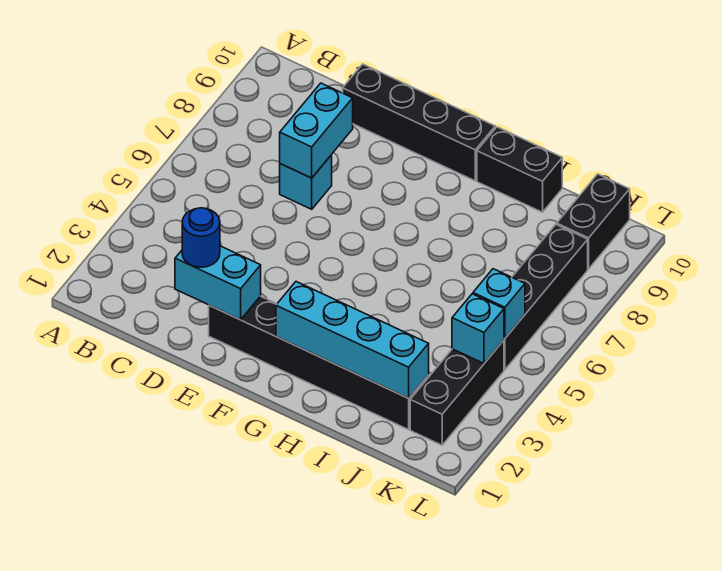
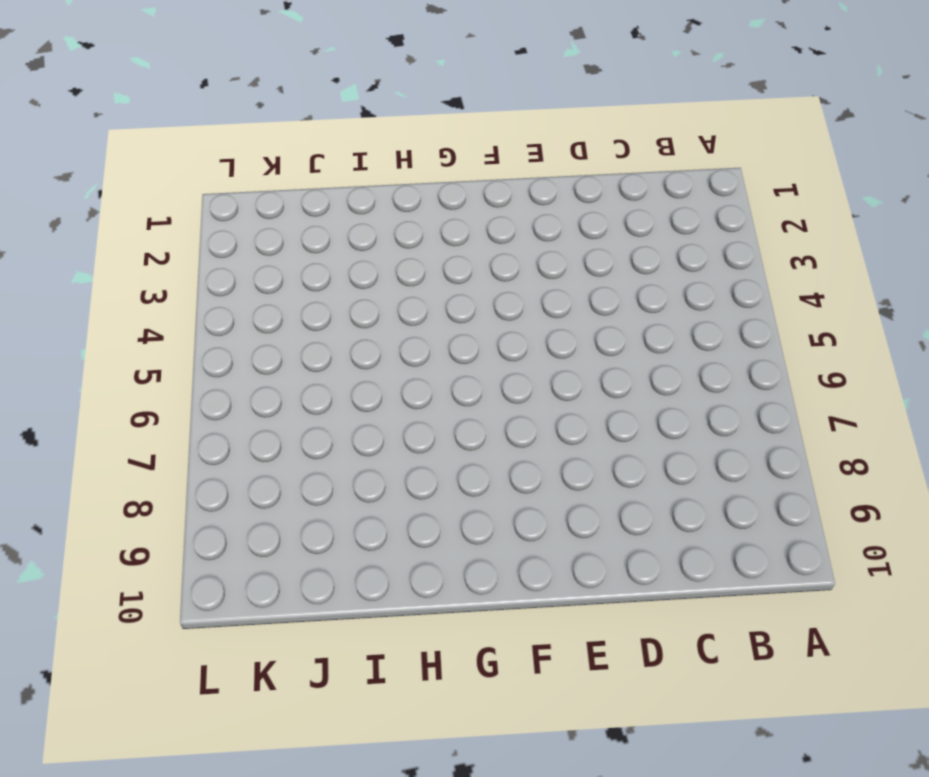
none -> cyan 1x1 brick [280,155,332,209]
none -> black 1x4 brick [343,64,495,181]
none -> black 1x6 brick [209,296,429,430]

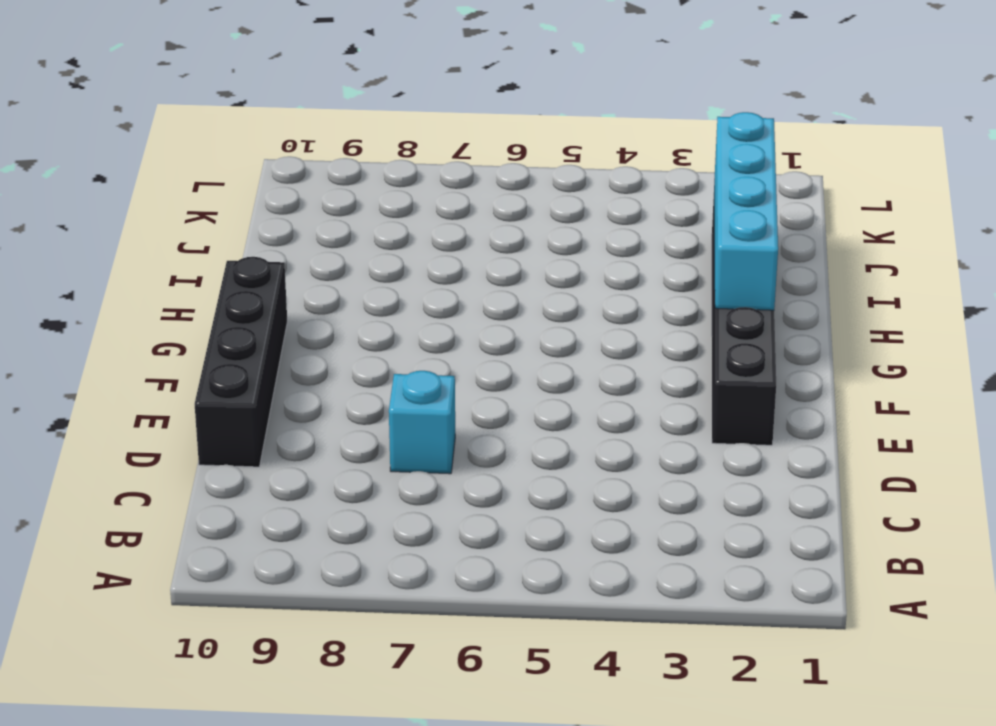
none -> black 1x2 brick [477,127,562,212]
none -> black 1x3 brick [410,340,504,445]
none -> black 1x4 brick [504,224,588,370]

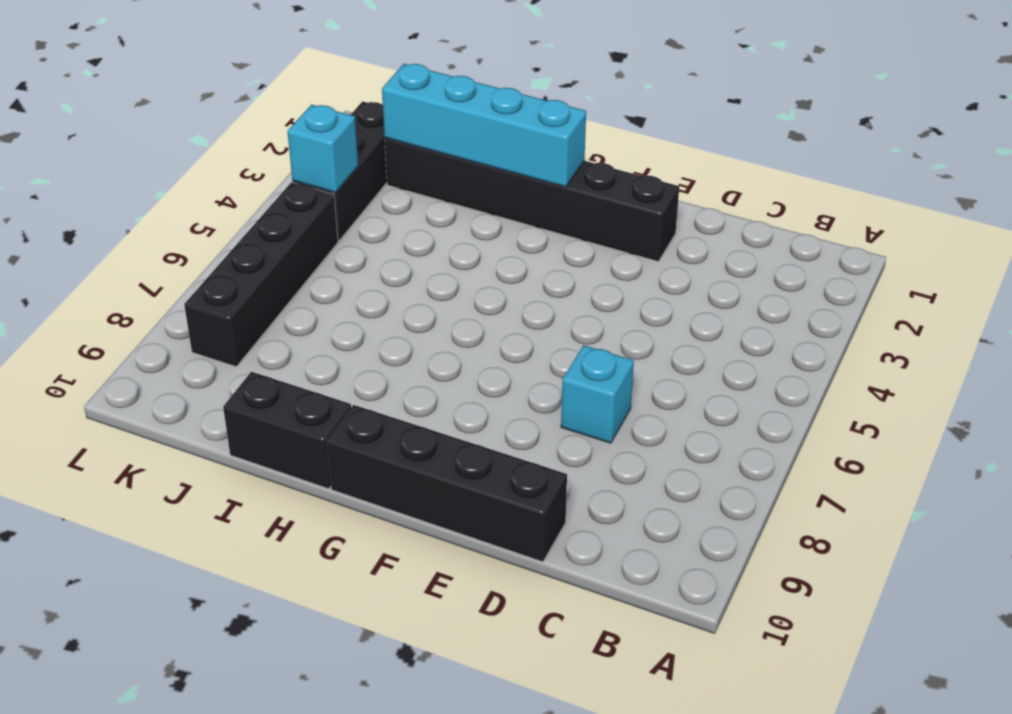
none -> black 1x2 brick [557,174,630,269]
none -> cyan 1x2 brick [175,246,261,320]
none -> cyan 1x2 brick [280,83,353,178]

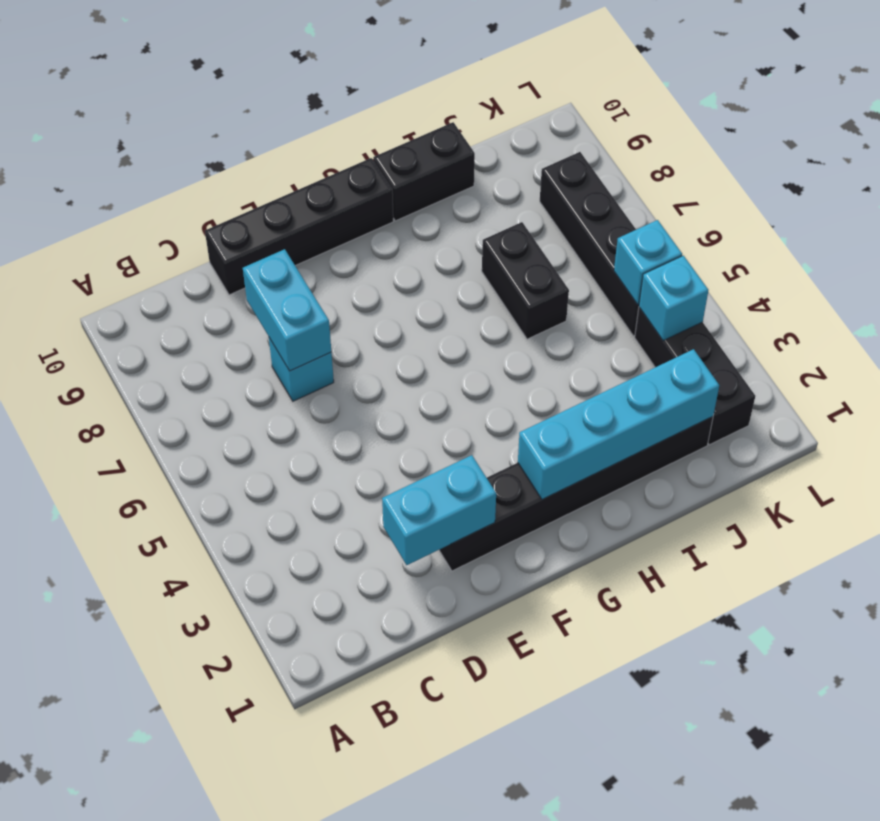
black 1x2 brick [482,222,569,339] -> black 1x2 brick moved to [557,174,630,269]
none -> blue 1x1 round brick [182,208,220,267]

